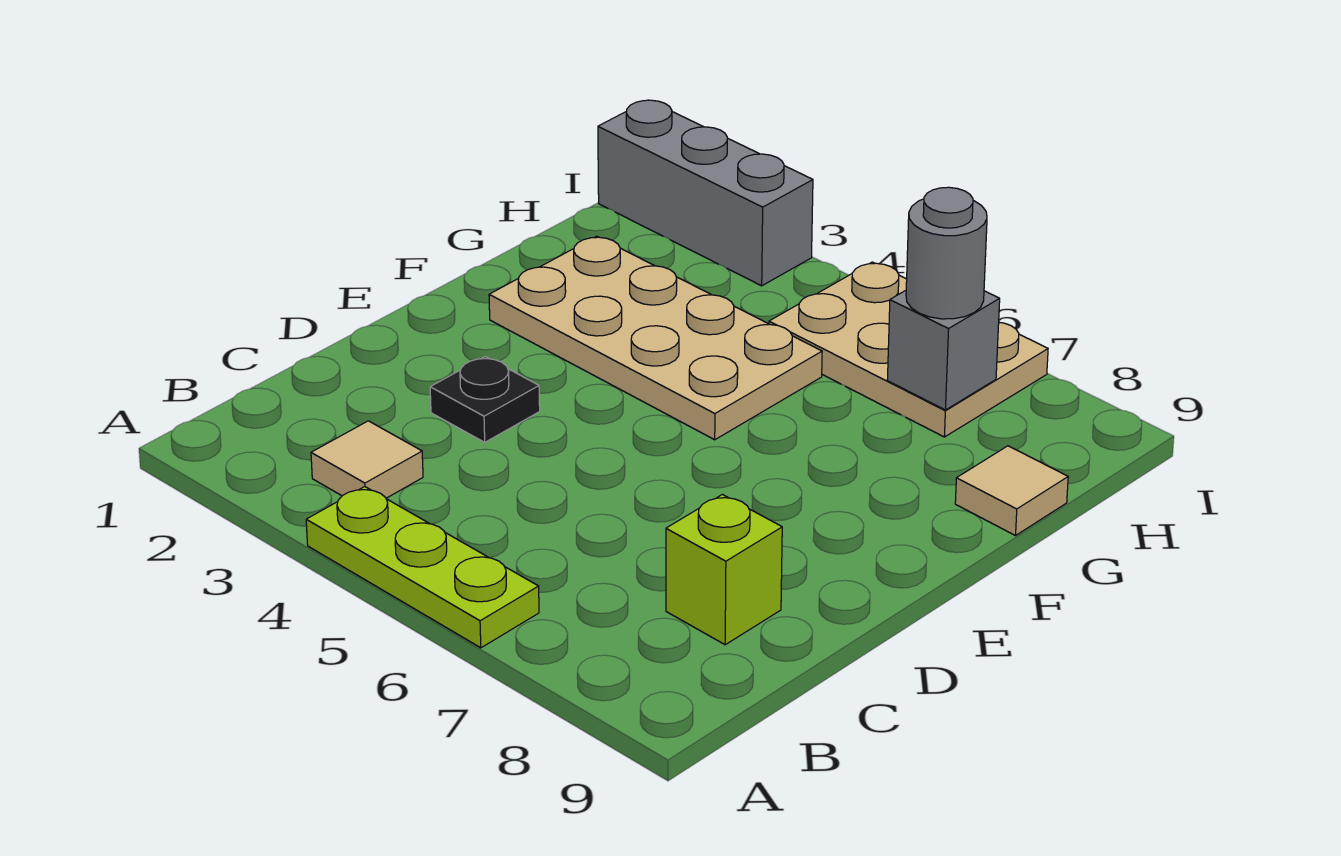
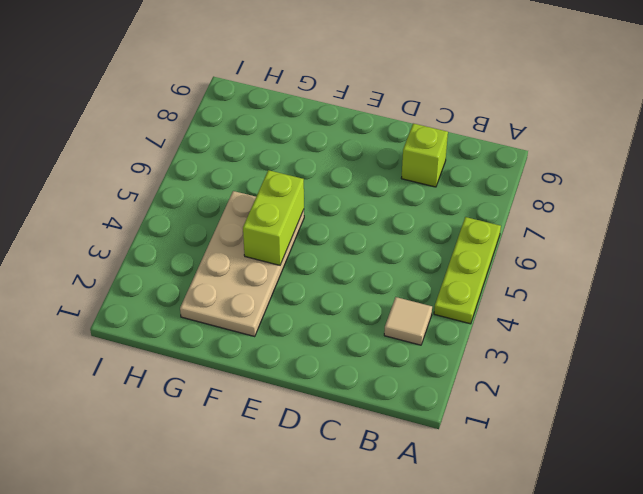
lime 1x2 brick [243,170,304,265] -> none
none -> black 1x1 plate [430,357,540,442]
none -> tan 1x1 tile [955,446,1068,536]

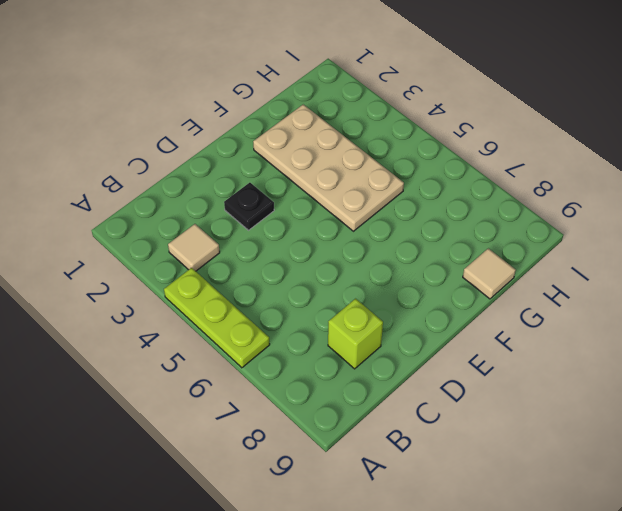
none -> tan 2x3 plate [769,262,1048,437]
none -> grey 1x3 brick [598,100,813,286]

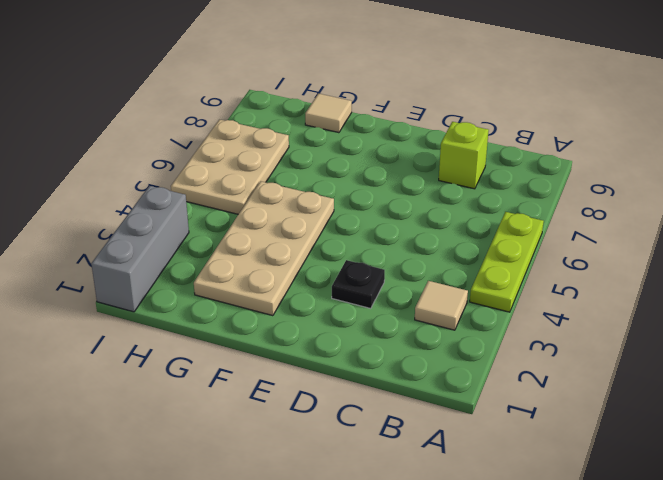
none -> grey 1x1 brick [887,290,1000,410]
none -> grey 1x1 round brick [906,187,987,319]

